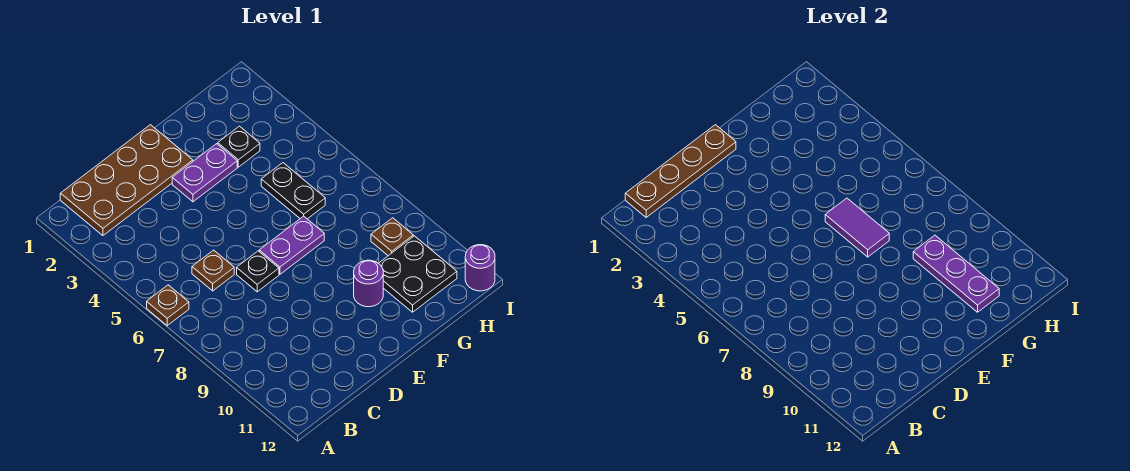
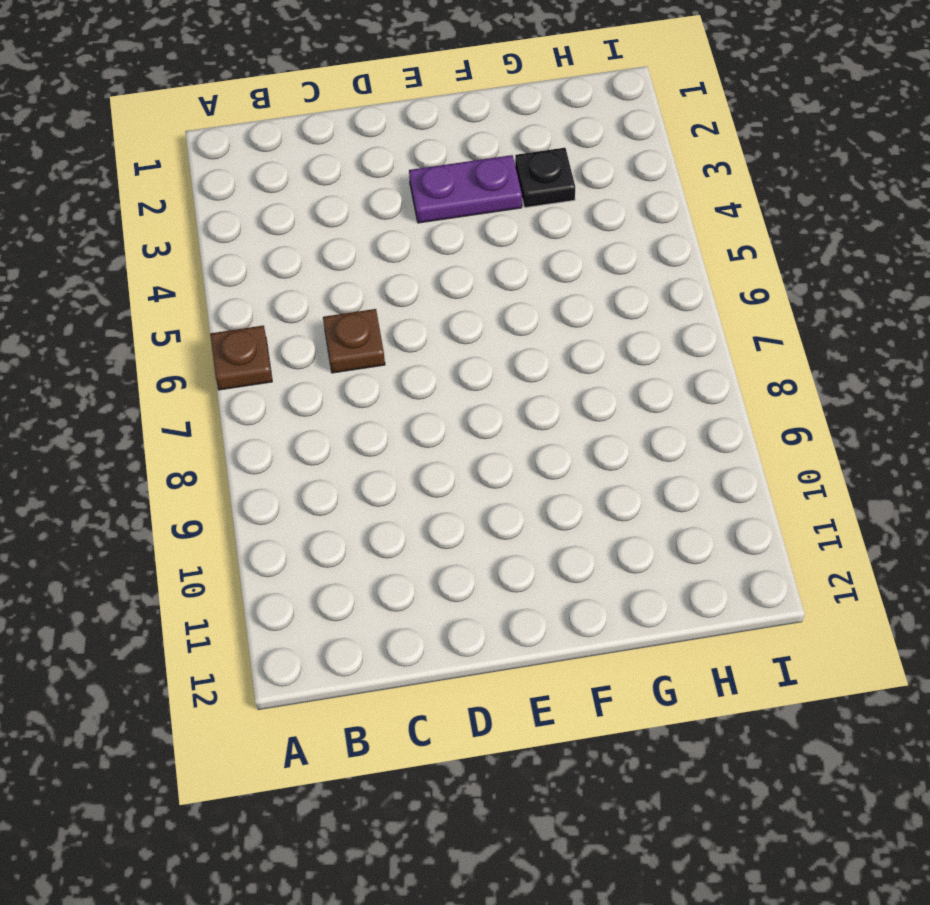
none -> brown 2x4 plate [60,125,193,236]
none -> black 1x1 plate [237,251,279,292]
none -> purple 1x2 plate [259,216,324,274]

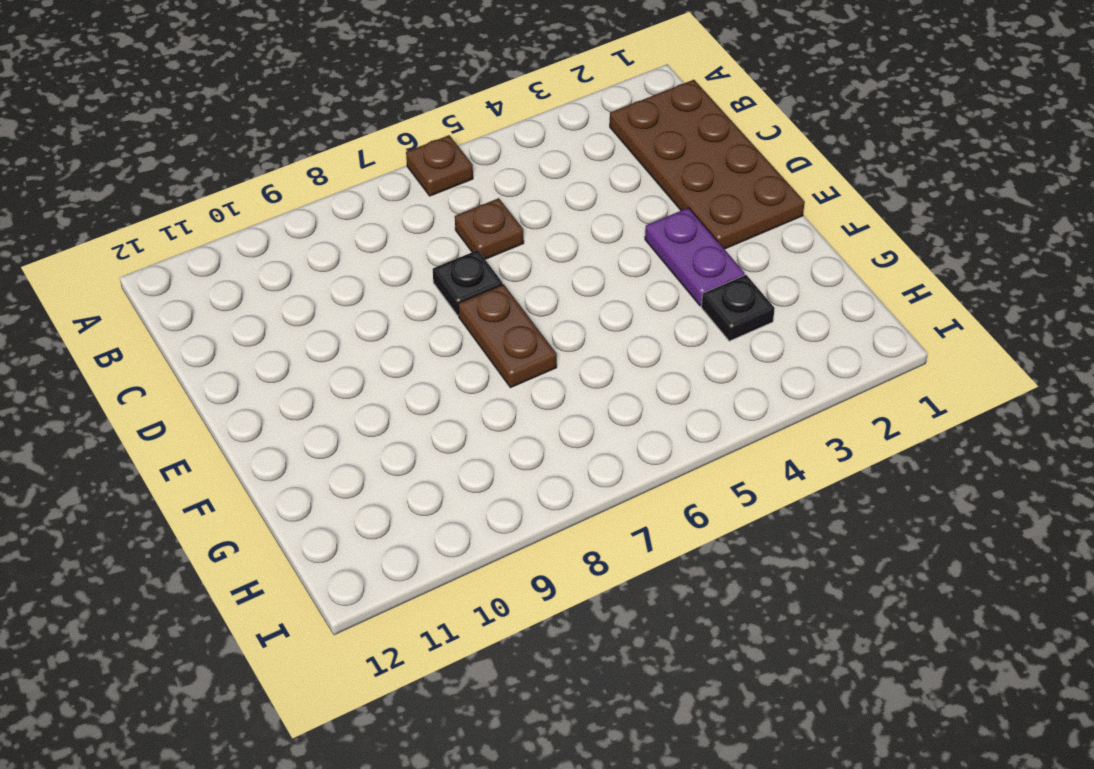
brown 1x2 plate [458,284,557,388] -> purple 1x2 plate [259,216,324,274]
none -> purple 1x1 round brick [354,260,383,307]
none -> black 1x2 plate [261,163,325,219]
none -> black 2x2 plate [379,236,457,312]

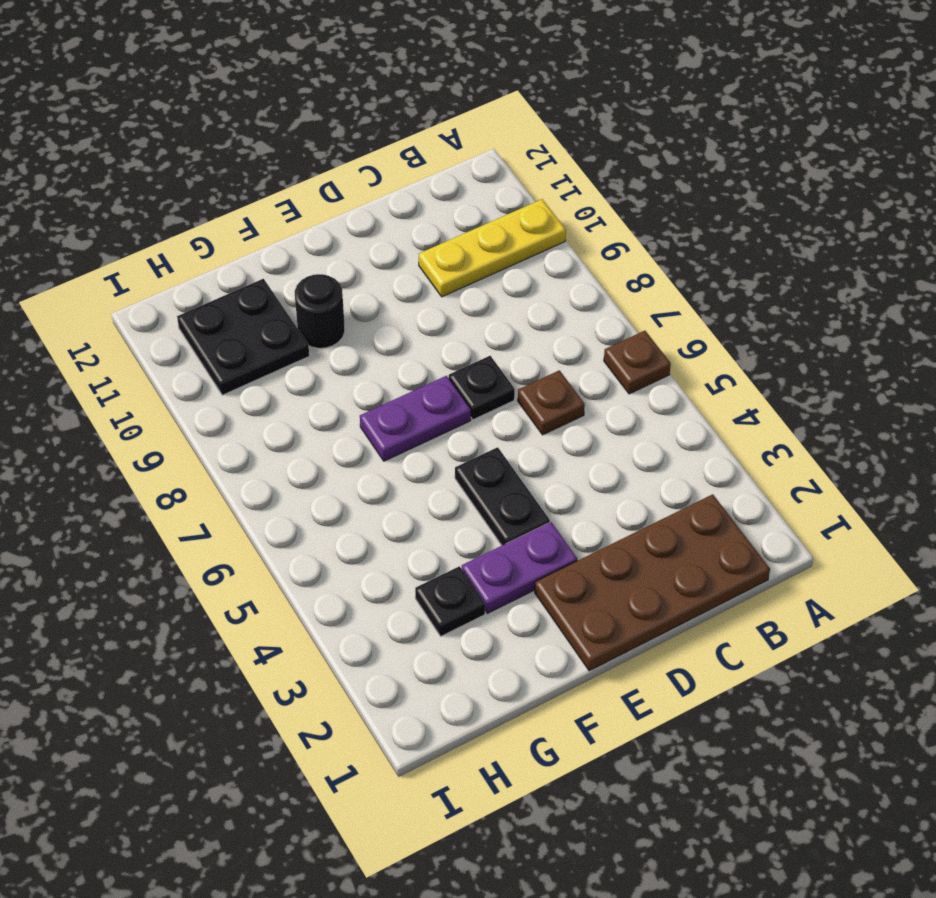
yellow 1x3 plate [419,199,566,297] -> none
black 1x2 plate [455,447,550,545] -> black 1x2 plate moved to [261,163,325,219]
black 1x1 round brick [295,274,345,348] -> purple 1x1 round brick [354,260,383,307]
none -> brown 1x1 plate [371,218,413,256]
none -> purple 1x1 round brick [465,245,495,291]
none -> brown 1x4 plate [625,125,736,217]

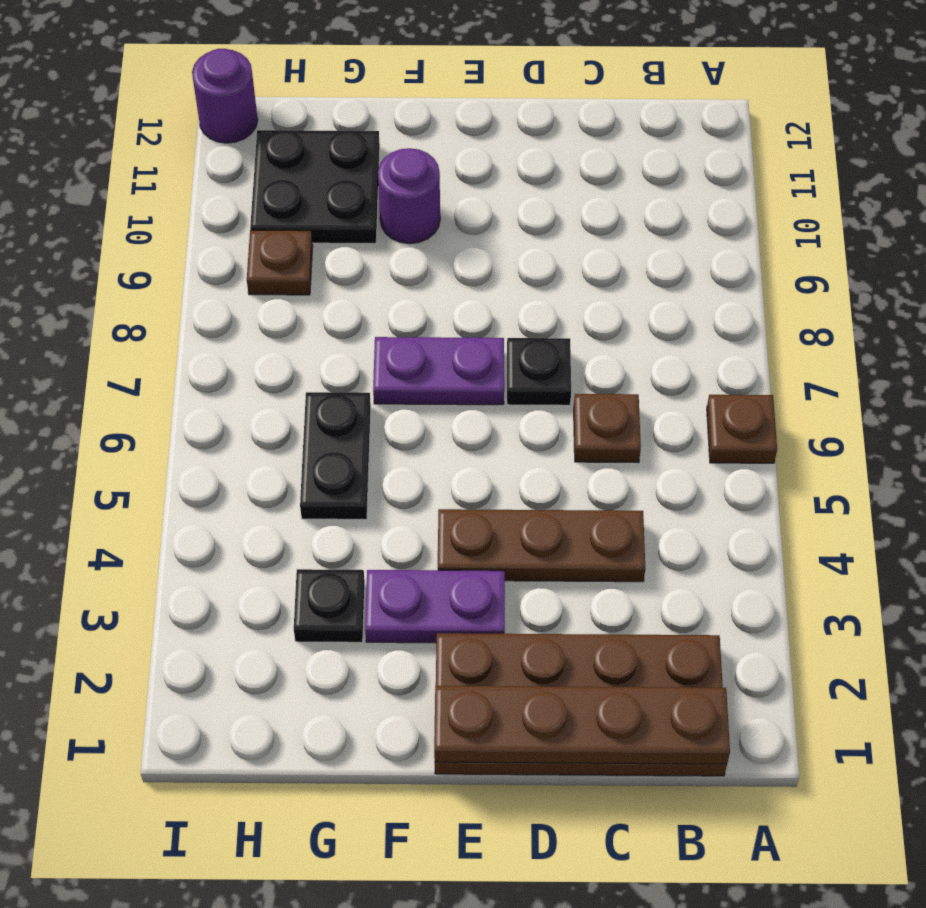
brown 1x3 plate [438,509,645,582] -> none
none -> purple 1x2 tile [825,198,889,257]
none -> purple 1x3 plate [913,235,999,312]

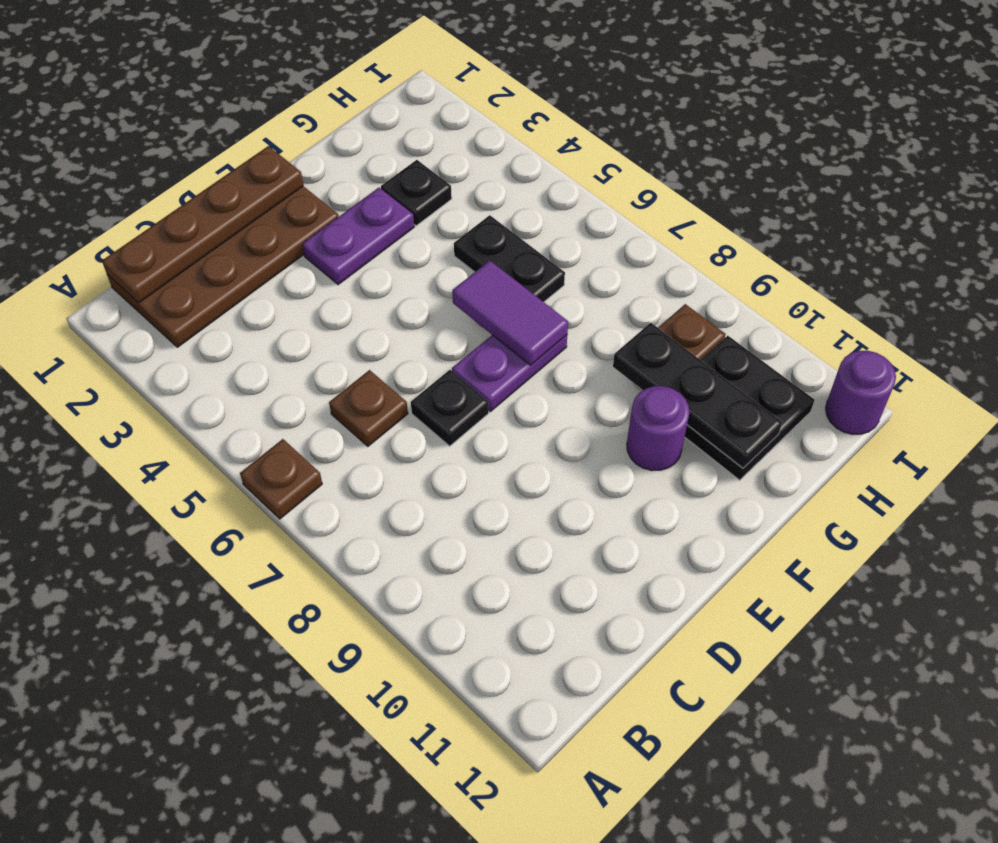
black 1x3 plate [613,323,782,468] -> purple 1x3 plate [913,235,999,312]

